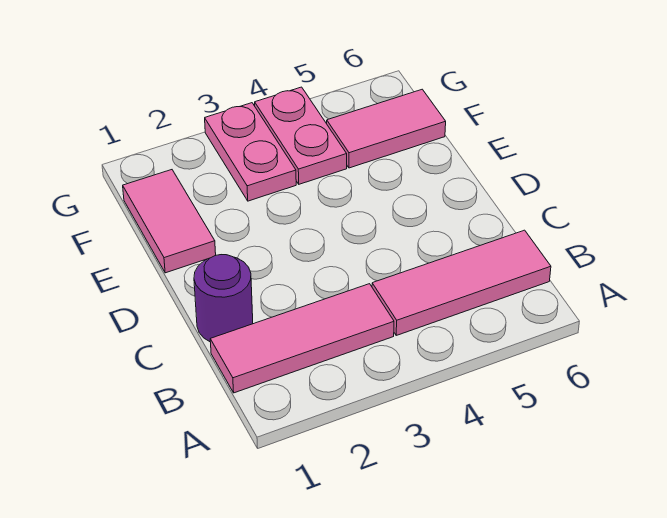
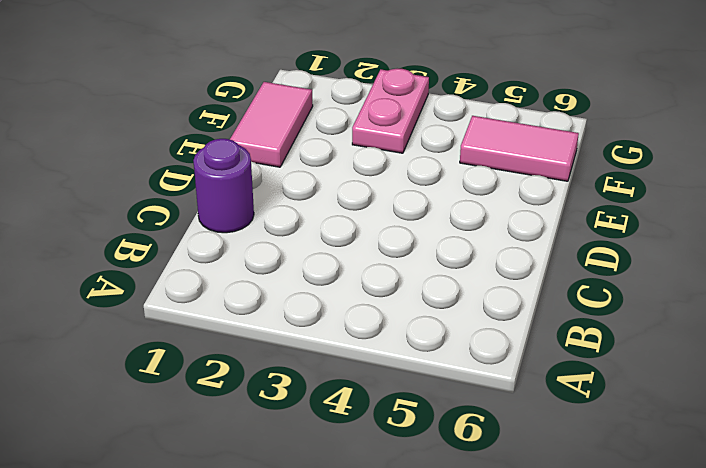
none -> pink 1x3 tile [210,284,394,393]
none -> pink 1x3 tile [372,230,551,335]

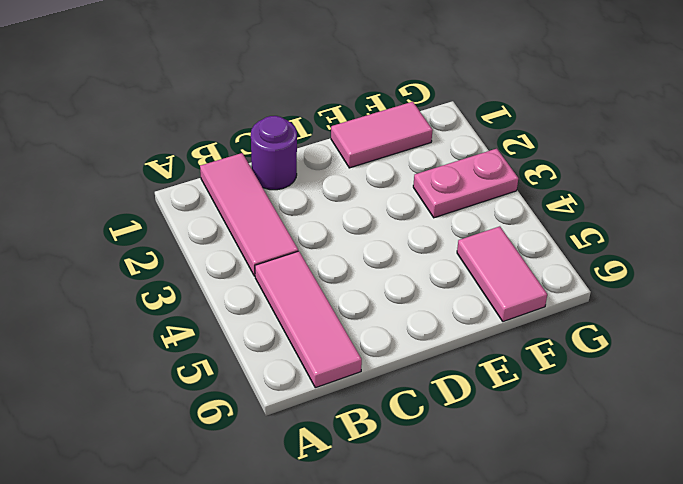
none -> pink 1x2 plate [255,87,347,184]

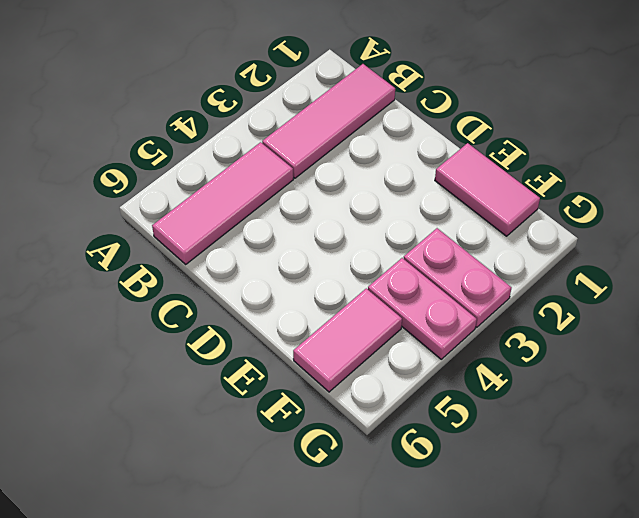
none -> purple 1x1 round brick [194,255,253,342]

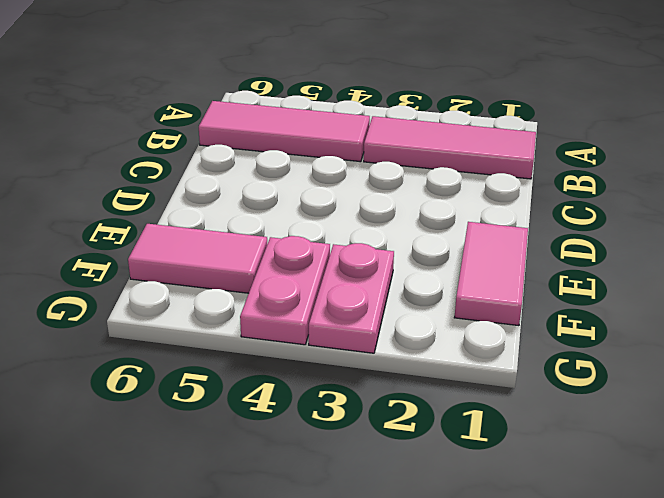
none -> purple 1x1 round brick [194,255,253,342]

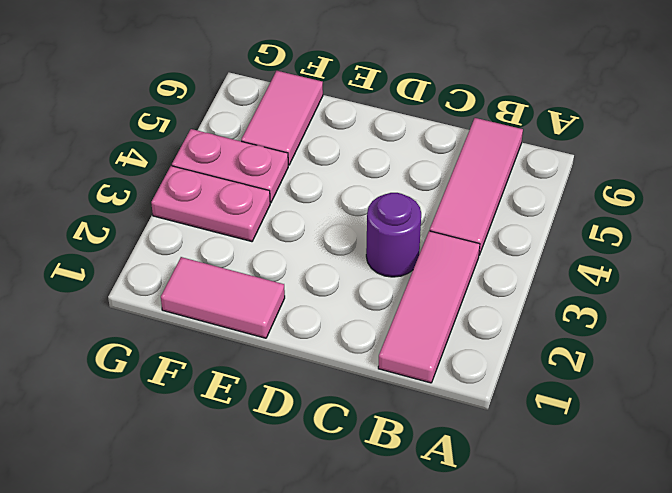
purple 1x1 round brick [366,193,421,277] -> purple 1x1 round brick moved to [194,255,253,342]

